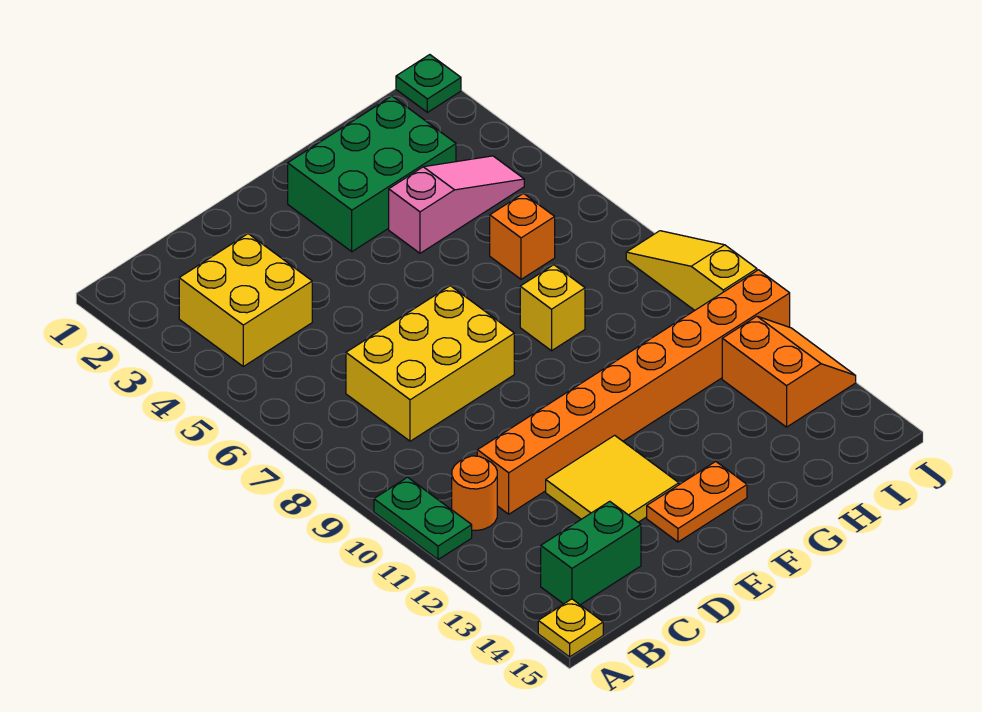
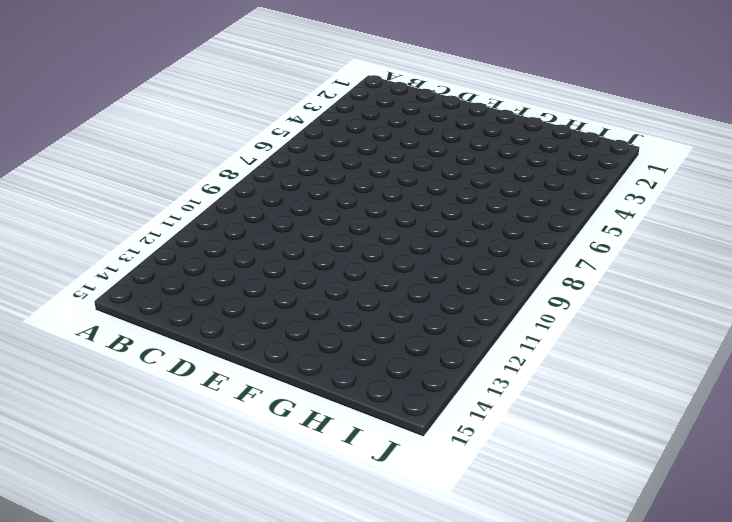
none -> green 1x2 plate [374,477,472,560]
none -> yellow 1x1 plate [538,599,603,657]
none -> yellow 2x2 brick [179,234,312,366]

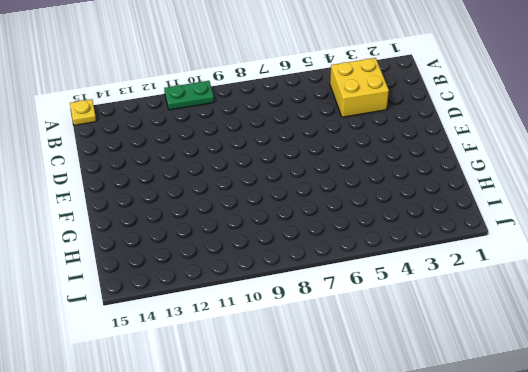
none -> orange 1x1 round brick [452,456,497,530]
none -> green 1x2 brick [541,501,641,605]
none -> yellow 2x3 brick [346,286,514,441]

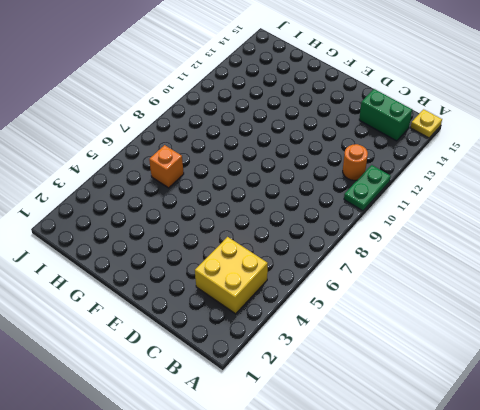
none -> yellow 2x3 brick [346,286,514,441]
none -> orange 1x8 brick [477,270,790,514]
none -> yellow 2x2 tile [546,435,679,522]

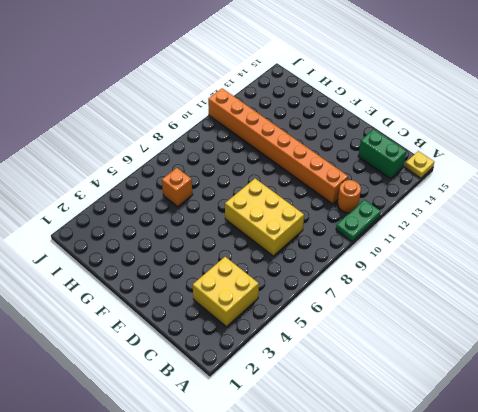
none -> yellow 2x2 tile [546,435,679,522]
none -> orange 1x2 plate [647,461,747,542]
none -> green 2x3 brick [288,96,456,252]

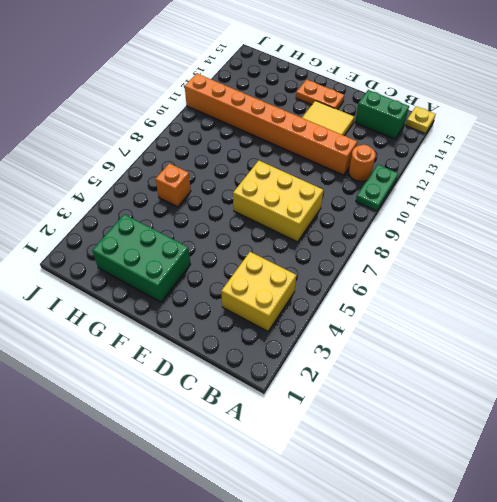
none -> pink 1x3 slope [389,156,524,253]
none -> yellow 1x1 brick [520,265,585,351]
none -> orange 2x2 slope [722,316,856,427]

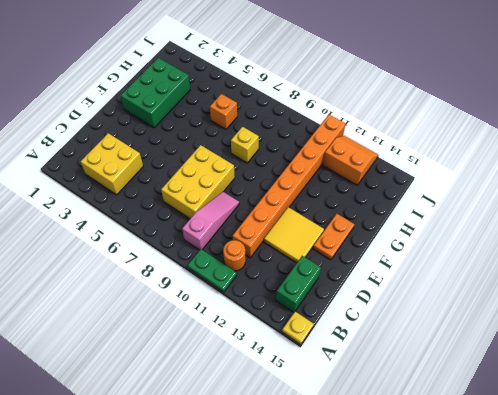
pink 1x3 slope [182,192,239,250] -> pink 1x3 slope moved to [389,156,524,253]
none -> green 1x1 plate [396,55,461,112]
none -> yellow 1x3 slope [626,231,757,310]

